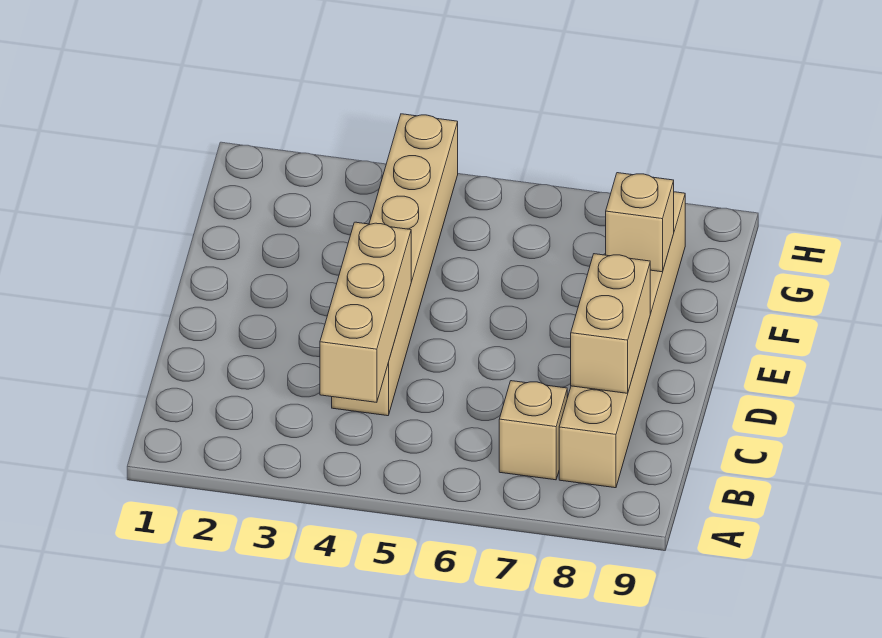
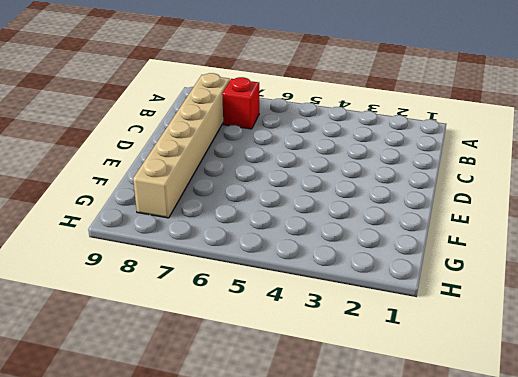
red 1x1 brick [222,77,259,129] -> tan 1x1 brick [499,381,567,480]
none -> tan 1x6 brick [332,114,458,416]
none -> tan 1x3 brick [320,222,411,402]

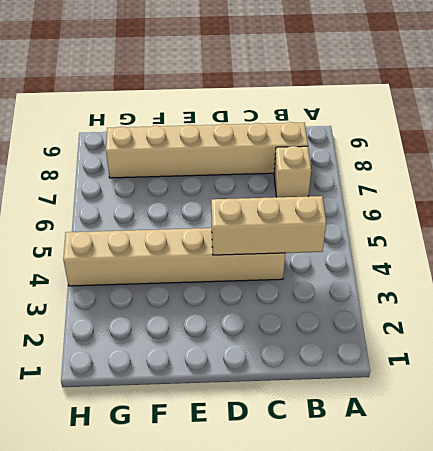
none -> tan 1x2 brick [571,254,650,393]
none -> tan 1x1 brick [606,173,674,272]

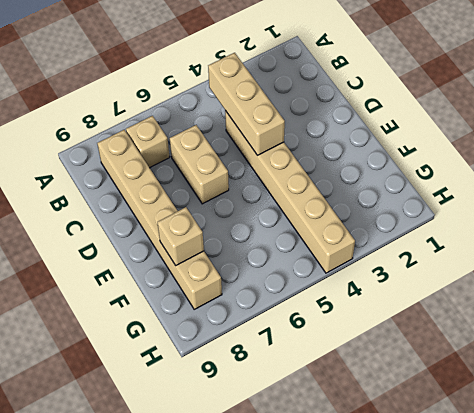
tan 1x2 brick [170,125,229,204] -> tan 1x2 brick moved to [571,254,650,393]

